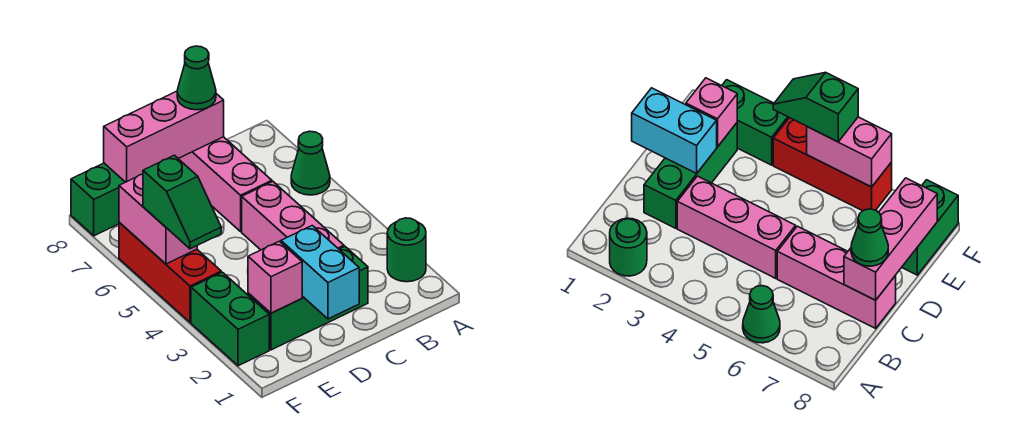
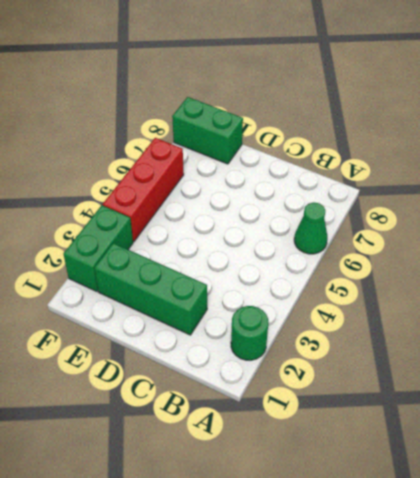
none -> pink 1x3 brick [242,182,344,250]
none -> pink 1x3 brick [178,137,272,231]
none -> pink 1x3 brick [104,91,224,182]

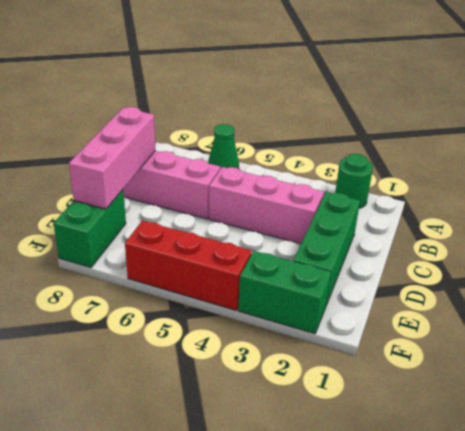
none -> cyan 1x2 brick [281,226,359,319]
none -> pink 1x1 brick [248,241,302,313]
none -> pink 1x2 brick [119,174,197,264]

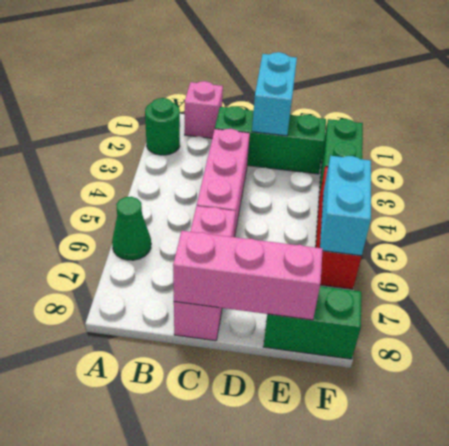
pink 1x1 brick [185,81,223,138] -> pink 1x1 brick moved to [248,241,302,313]
cyan 1x2 brick [320,156,371,256] -> pink 1x2 brick [119,174,197,264]
none -> green 1x1 cone [177,46,216,110]
none -> green 1x2 slope [143,155,221,249]

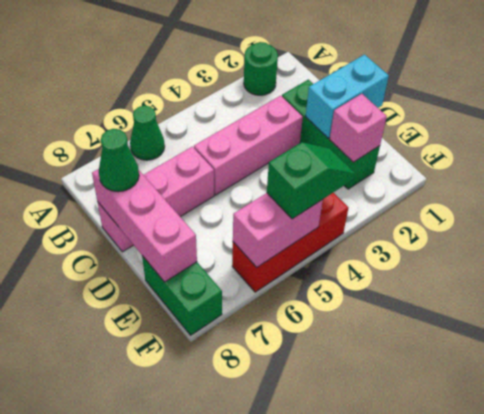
none -> green 1x2 brick [191,272,269,366]

